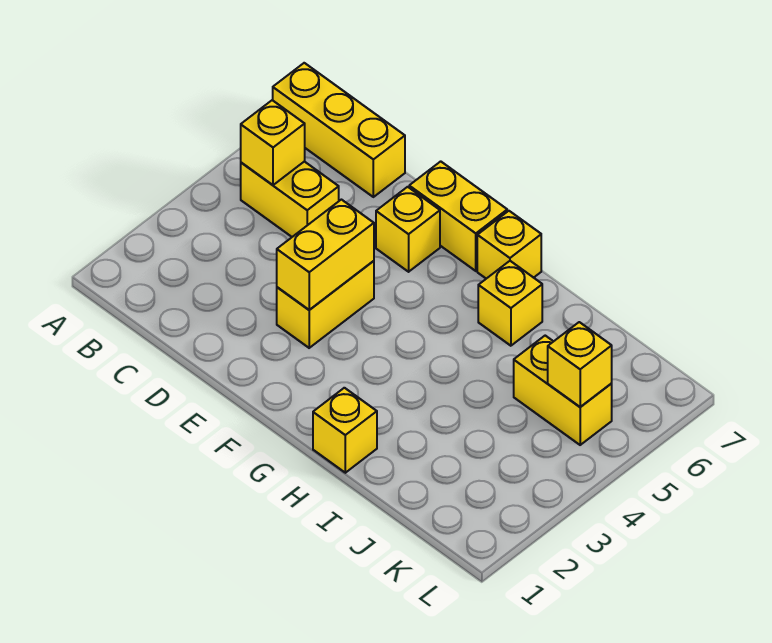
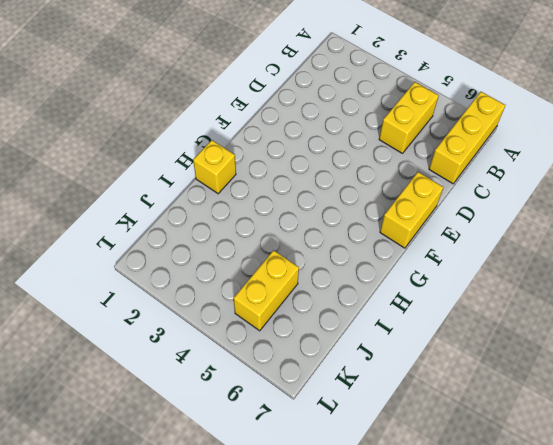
none -> yellow 1x2 brick [277,261,374,348]
none -> yellow 1x1 brick [376,187,440,272]
none -> yellow 1x1 brick [477,211,541,279]

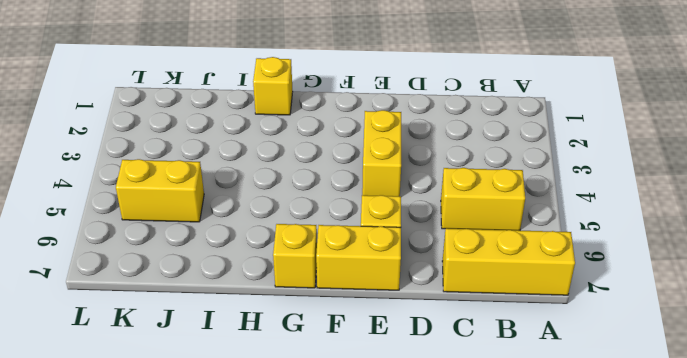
none -> yellow 1x1 brick [478,261,542,346]
none -> yellow 1x1 brick [241,100,305,185]
none -> yellow 1x2 brick [277,200,374,310]

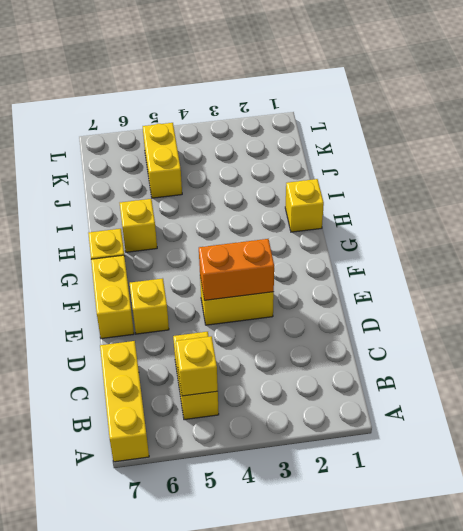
orange 1x2 brick [199,239,274,300] -> yellow 1x2 brick [277,200,374,310]
none -> yellow 1x1 brick [548,322,612,407]

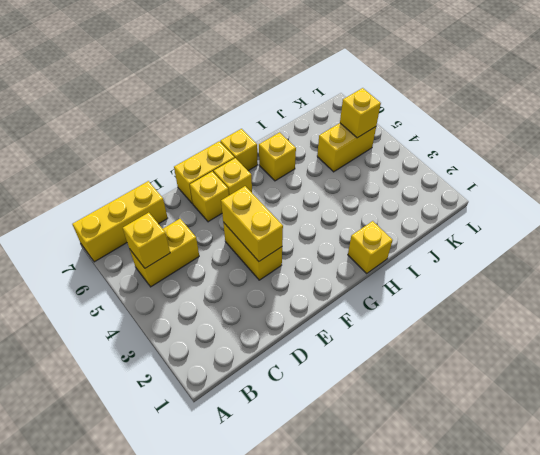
yellow 1x1 brick [214,158,252,195] -> none

